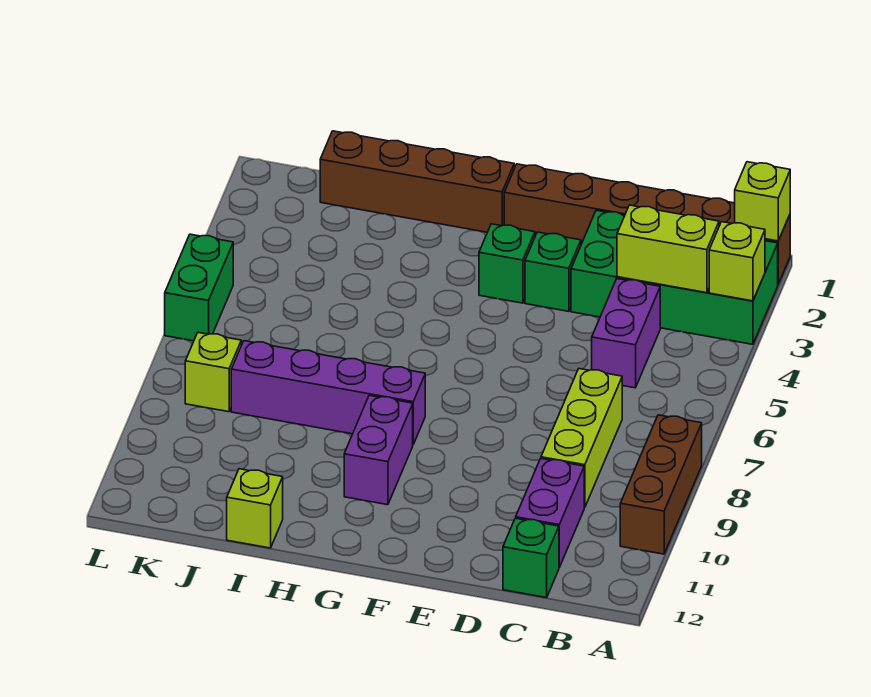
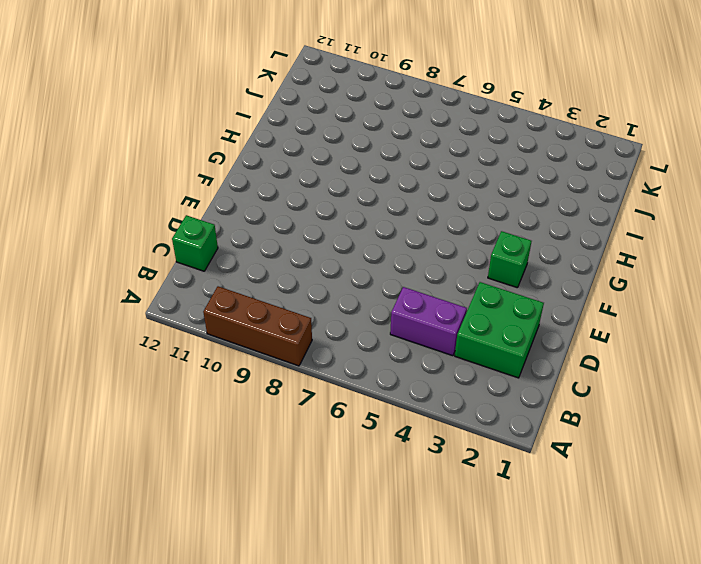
green 2x2 brick [455,282,544,378] -> green 2x4 brick [571,210,778,344]
none -> brown 1x6 brick [504,164,790,284]
none -> lime 1x3 brick [541,369,622,508]
none -> purple 1x2 brick [516,459,584,567]

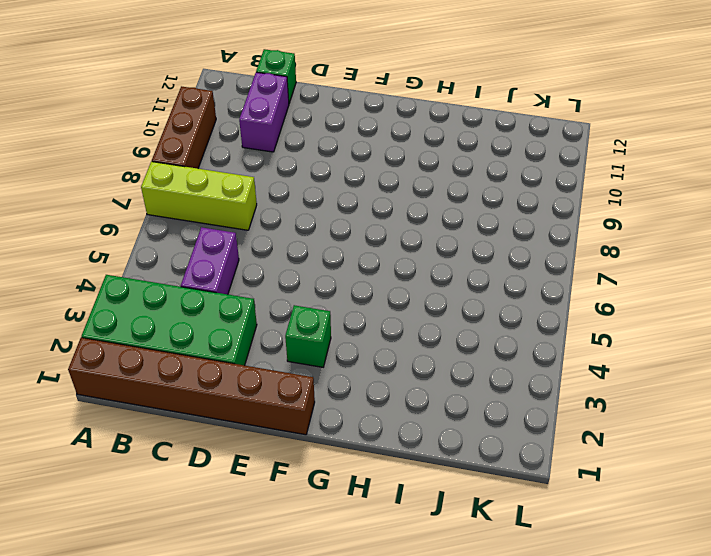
lime 1x3 brick [141,162,257,230] -> lime 1x3 brick turned to [541,369,622,508]
none -> green 1x1 brick [525,232,581,311]
none -> brown 1x4 brick [320,131,514,232]
none -> purple 1x4 brick [231,341,425,444]

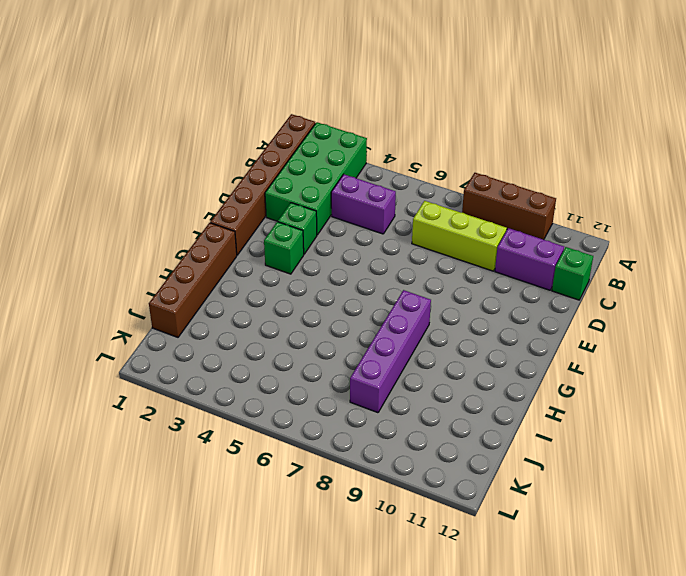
none -> purple 1x2 brick [344,395,413,505]
none -> lime 1x1 brick [227,469,283,548]
none -> lime 1x1 brick [185,333,241,412]

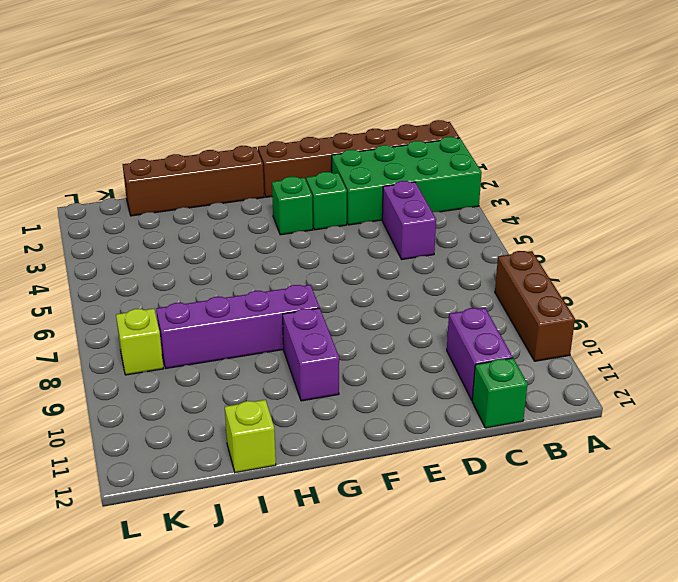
none -> lime 1x3 brick [541,369,622,508]
none -> green 1x2 brick [165,234,233,341]
none -> lime 1x1 brick [735,162,790,241]

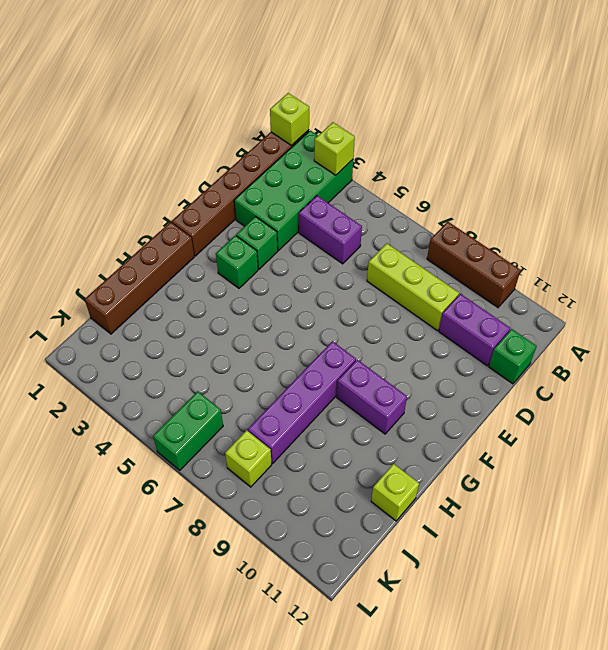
green 1x2 brick [153,391,223,470] -> green 1x2 brick turned to [165,234,233,341]
none -> lime 1x2 brick [617,205,719,293]

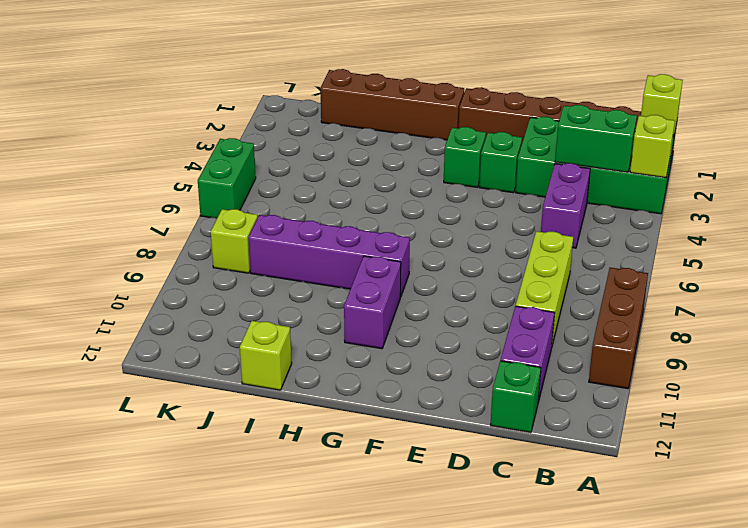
green 1x2 brick [555,105,637,172] -> lime 1x2 brick [617,205,719,293]

